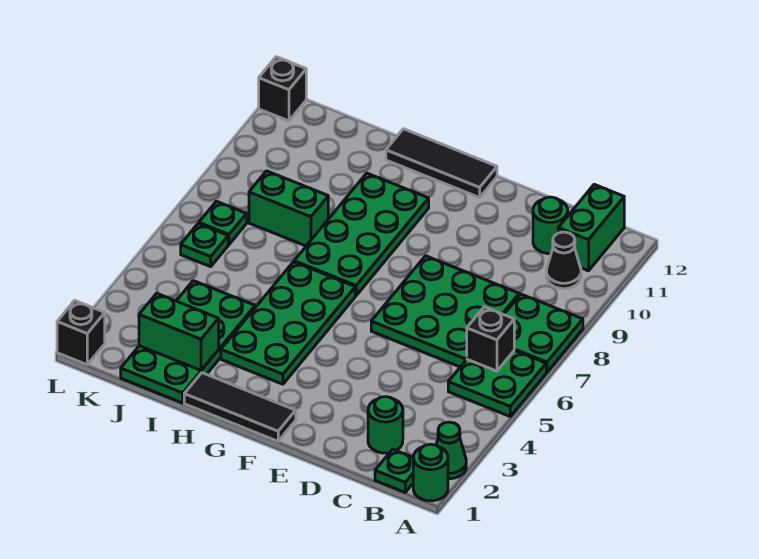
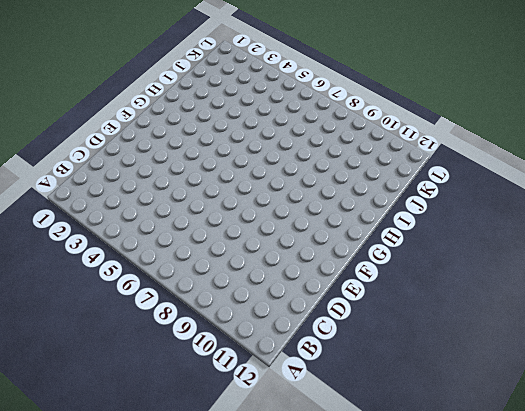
none -> green 1x1 round brick [413,444,448,501]
none -> green 1x1 cone [436,422,466,479]
none -> green 2x2 plate [448,351,546,416]

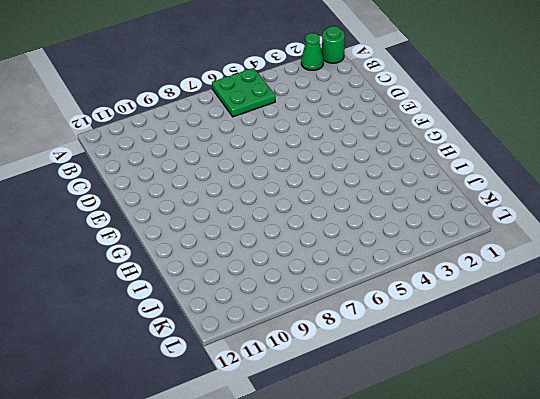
none -> green 2x2 plate [504,294,583,372]
none -> green 1x1 plate [375,449,413,492]
none -> black 1x1 cone [546,232,581,289]

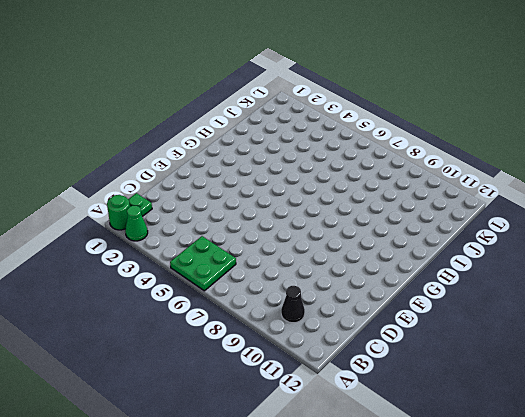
none -> green 2x2 plate [504,294,583,372]
none -> green 1x2 brick [558,184,624,271]
none -> green 1x1 round brick [368,397,403,453]

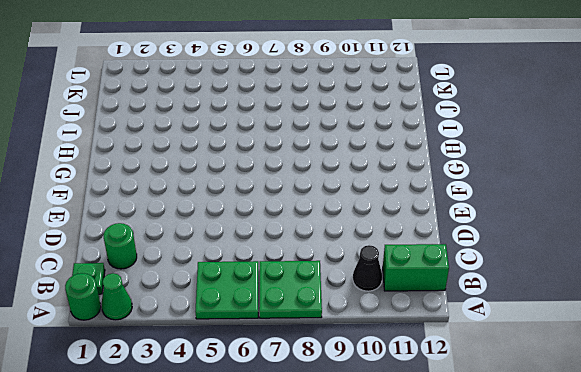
none -> green 3x3 plate [371,256,519,367]
none -> green 1x1 round brick [533,197,568,254]
none -> black 1x3 tile [184,373,296,441]

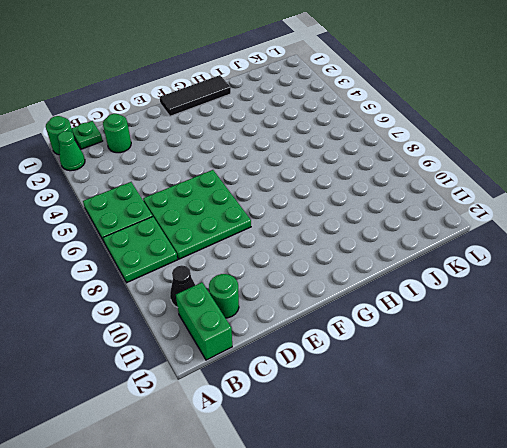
none -> black 1x3 tile [386,129,497,198]
none -> green 2x4 plate [221,262,355,384]
none -> green 2x4 plate [294,173,429,295]

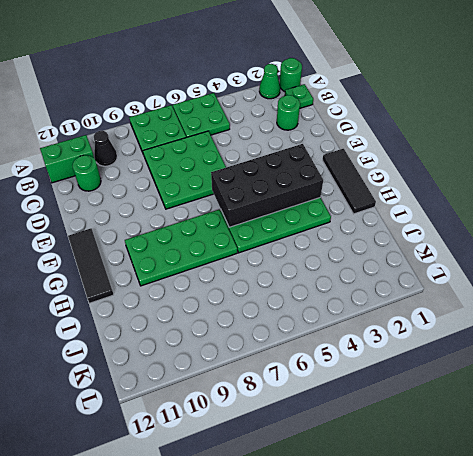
black 2x4 brick [211,144,323,227] -> none
none -> green 2x4 plate [121,281,255,403]
none -> green 1x2 brick [249,171,328,246]
none -> green 1x1 plate [181,224,228,267]

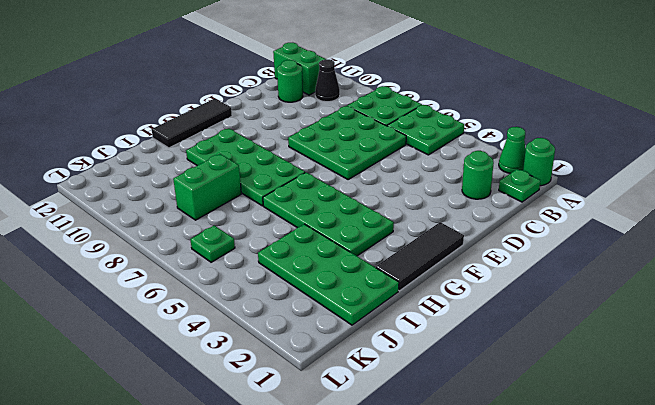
none -> green 1x1 plate [199,201,247,244]
none -> black 1x1 brick [57,301,105,365]
none -> black 1x1 brick [259,57,306,121]

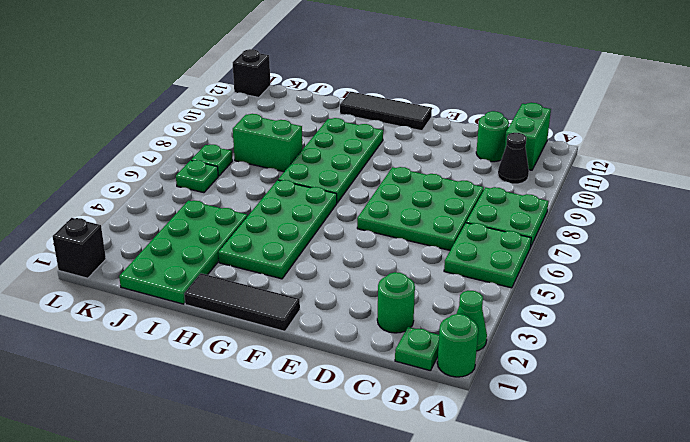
none -> black 1x1 brick [467,307,514,371]
none -> green 1x2 brick [139,293,219,370]

